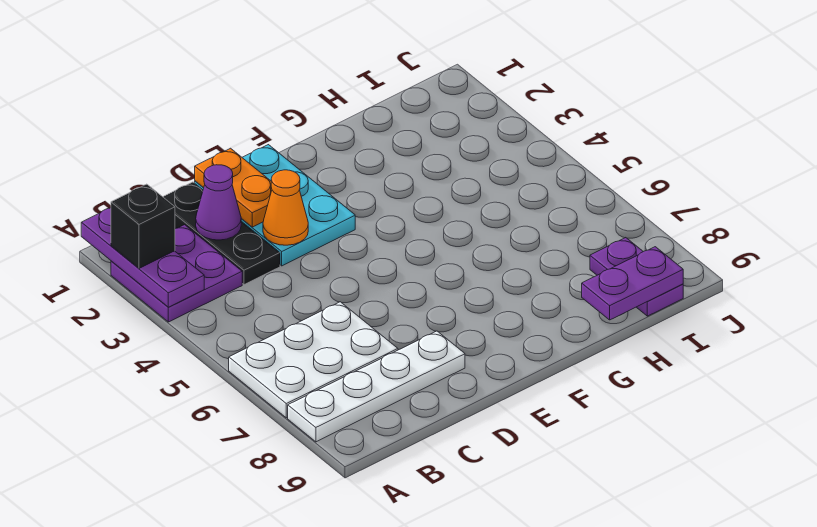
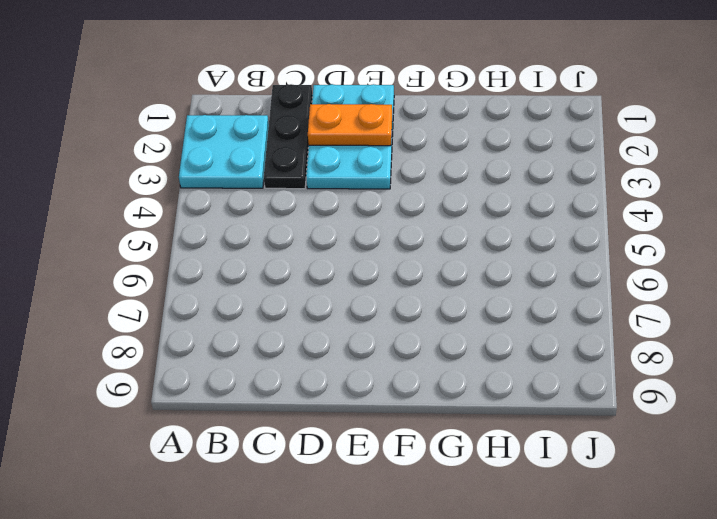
cyan 2x2 plate [179,115,269,188] -> purple 2x2 plate [111,225,242,322]
orange 1x2 plate [308,104,392,146] -> orange 1x2 plate turned to [195,148,272,227]
none -> white 2x3 plate [229,302,398,418]
none -> white 1x4 plate [288,331,465,442]
none -> purple 1x2 plate [590,238,683,316]

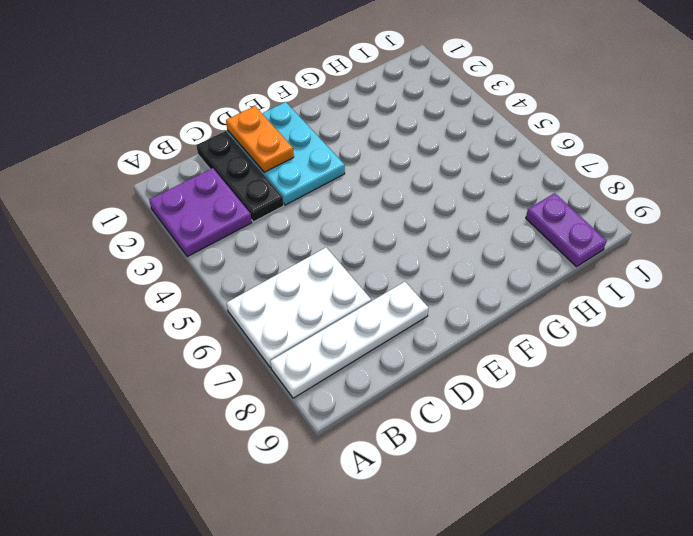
none -> purple 1x3 plate [81,208,204,307]
none -> purple 1x1 cone [196,165,241,240]
none -> orange 1x1 cone [263,170,308,245]

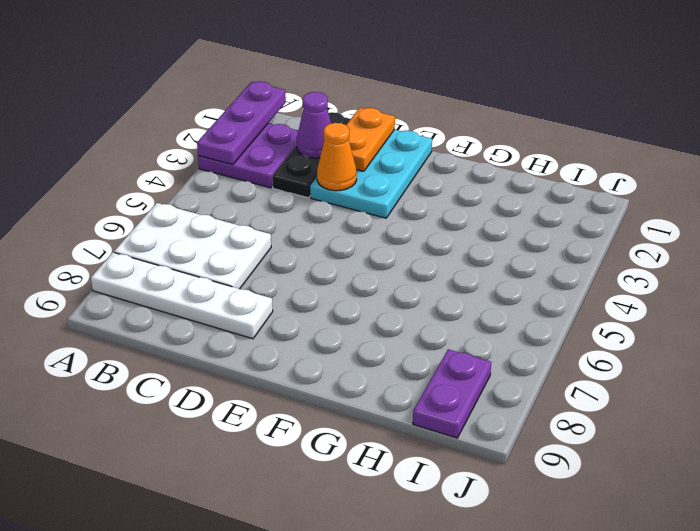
none -> purple 1x2 plate [582,247,683,320]
none -> black 1x1 brick [111,184,175,268]

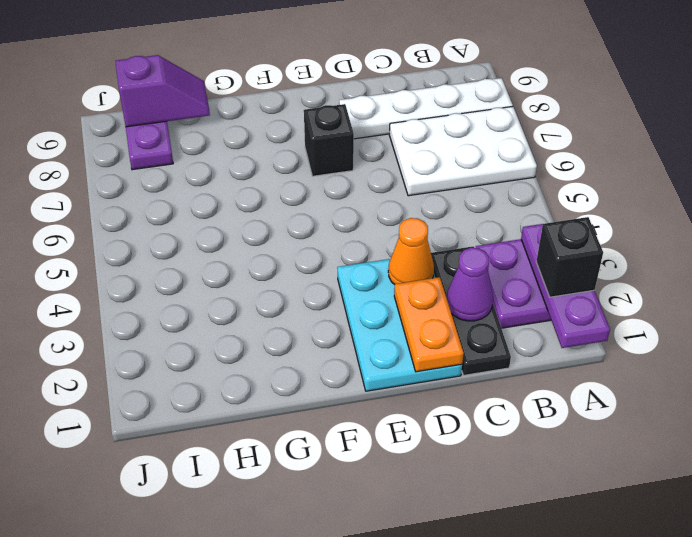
black 1x1 brick [304,104,354,176] -> none
purple 1x2 slope [115,55,210,127] -> purple 1x2 plate [582,247,683,320]

